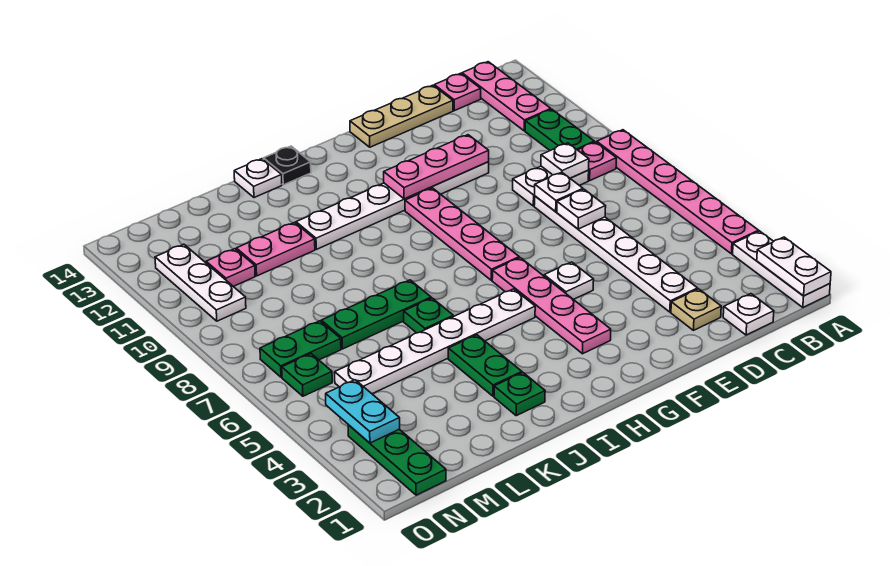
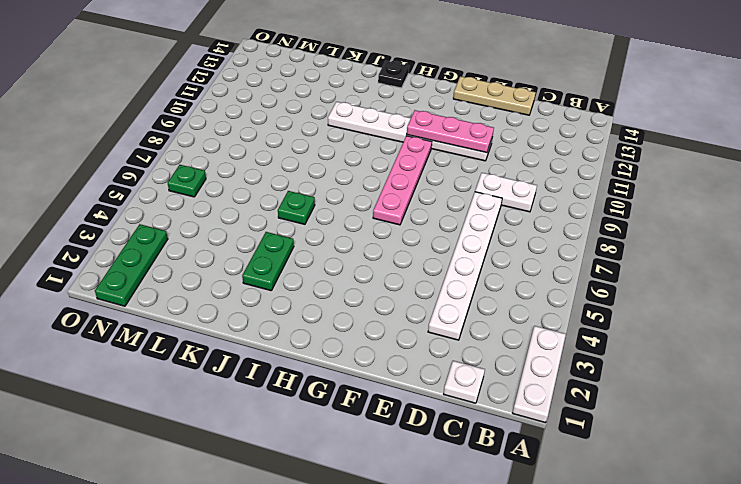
none -> pink 1x6 plate [597,130,759,254]
none -> pink 1x1 plate [578,142,616,180]
none -> green 1x2 plate [525,109,594,151]
none -> pink 1x3 plate [462,62,551,131]

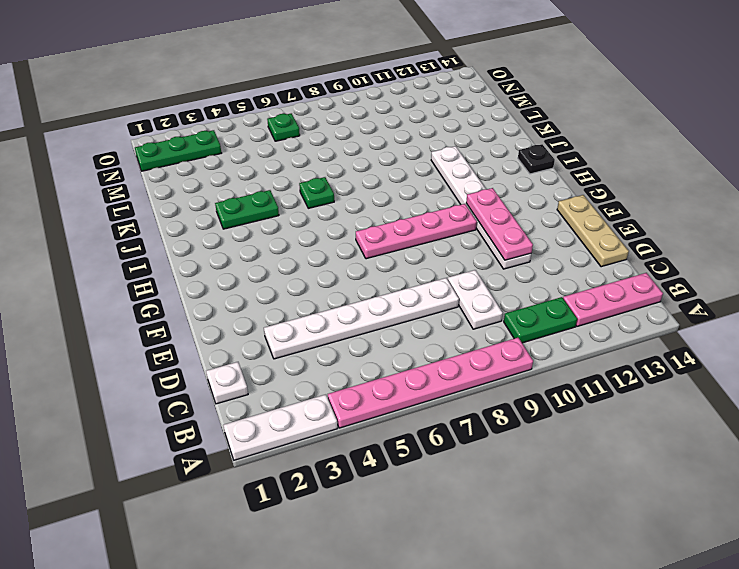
none -> pink 1x1 plate [578,142,616,180]
none -> pink 1x1 plate [434,73,481,111]
none -> tan 1x1 plate [671,289,721,330]
none -> white 1x1 plate [544,262,594,300]

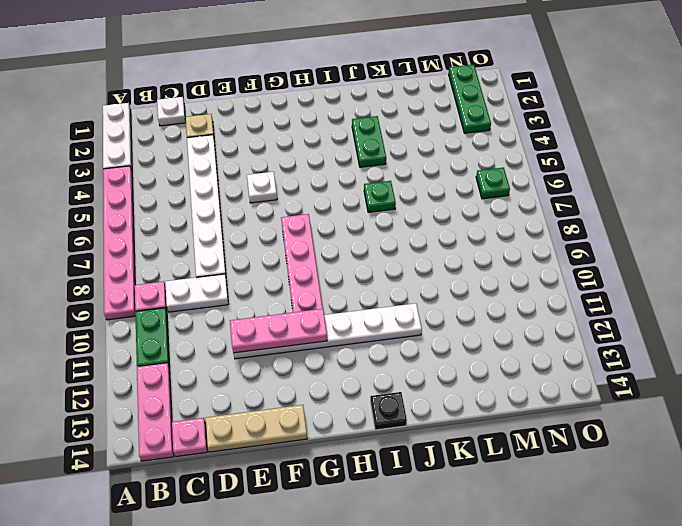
none -> pink 1x4 plate [492,258,611,354]
none -> white 1x6 plate [335,289,535,394]
none -> green 1x1 plate [494,373,545,416]
none -> green 1x3 plate [321,280,431,349]

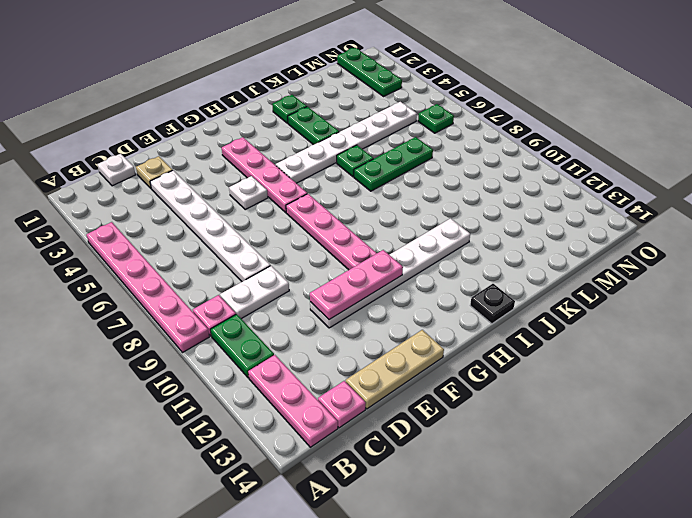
none -> white 1x3 plate [733,231,830,307]
none -> white 1x1 plate [234,159,282,198]
none -> pink 1x2 plate [236,223,315,276]
none -> green 1x2 plate [260,321,341,377]

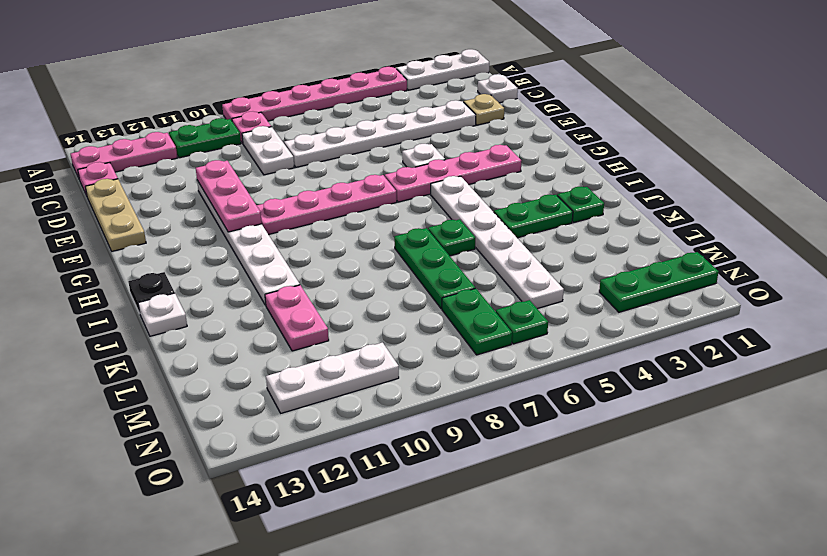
none -> pink 1x1 plate [206,249,255,286]
none -> white 1x2 plate [757,237,831,296]
none -> white 1x1 plate [541,143,589,178]
none -> white 1x1 plate [557,189,606,229]

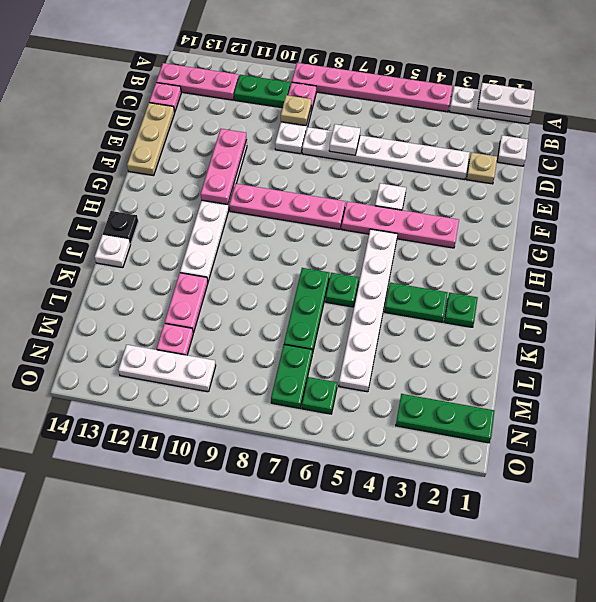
tan 1x1 plate [281,95,311,126] -> white 1x1 plate [541,143,589,178]
none -> white 1x1 plate [535,172,583,212]
none -> cyan 1x2 plate [326,380,400,443]

